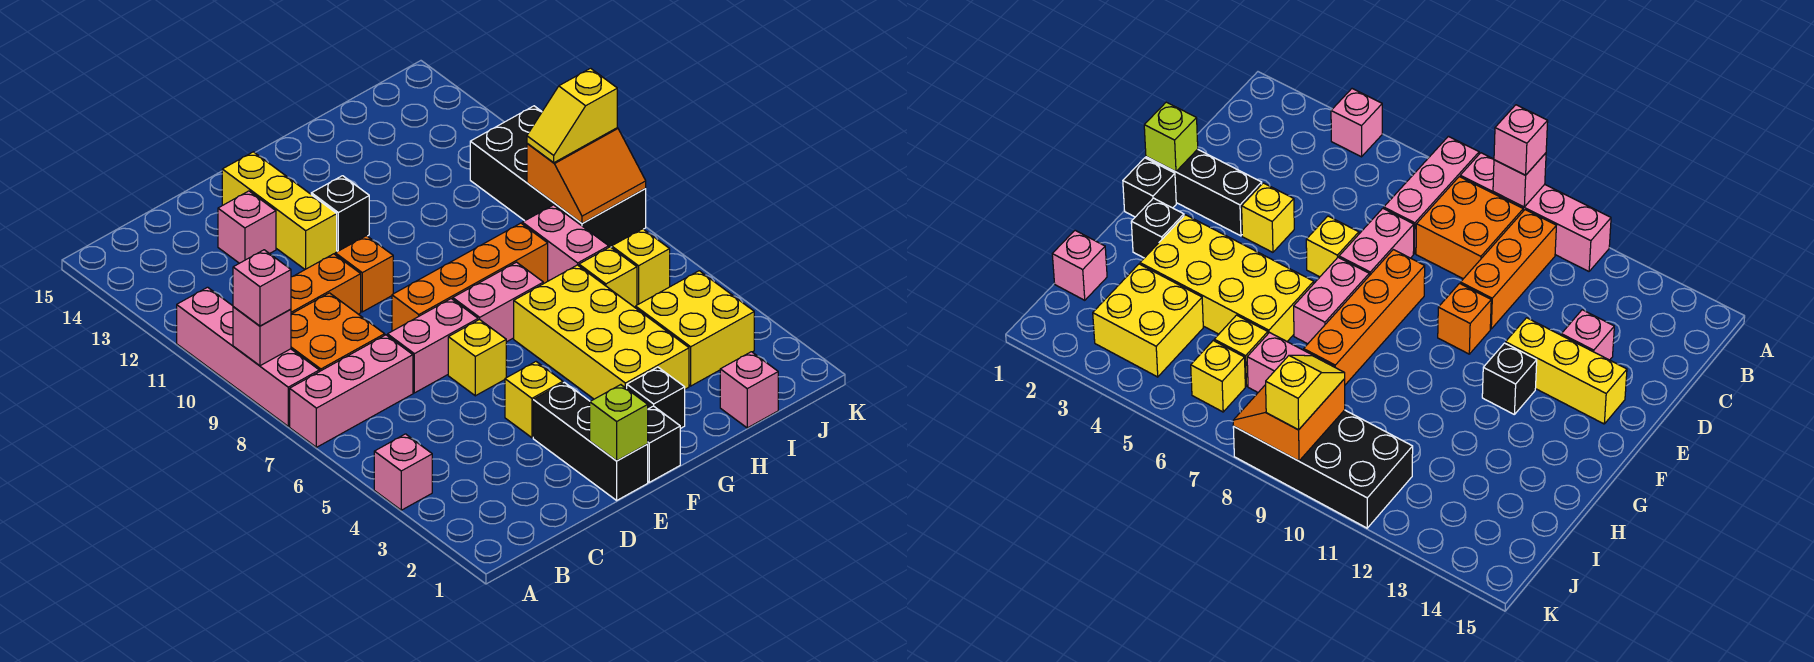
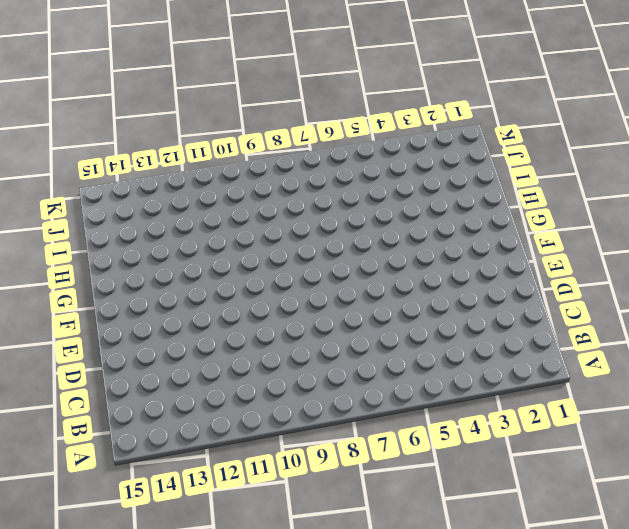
none -> pink 1x1 brick [374,434,432,510]
none -> pink 1x3 brick [290,335,413,447]
none -> pink 1x4 brick [177,287,319,426]

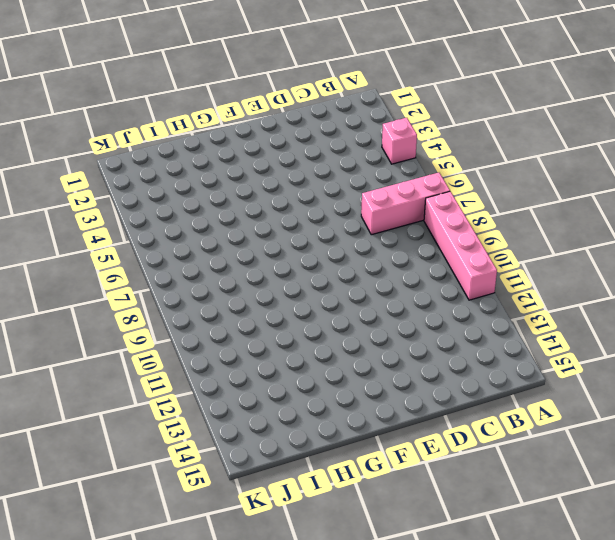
none -> orange 2x2 brick [291,293,385,372]
none -> orange 1x3 brick [291,254,361,314]
none -> pink 1x2 brick [388,299,478,393]

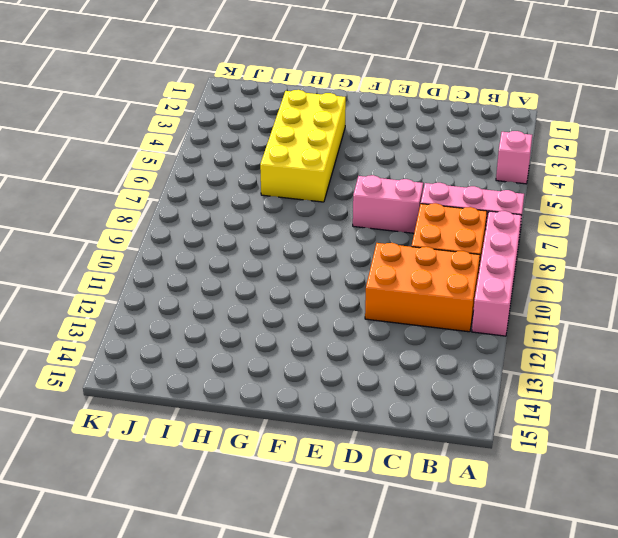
orange 2x3 brick [365,243,480,332] -> orange 1x3 brick [291,254,361,314]
none -> pink 1x1 brick [218,191,276,263]
none -> black 1x3 brick [533,382,648,500]
none -> yellow 1x1 brick [505,362,563,438]

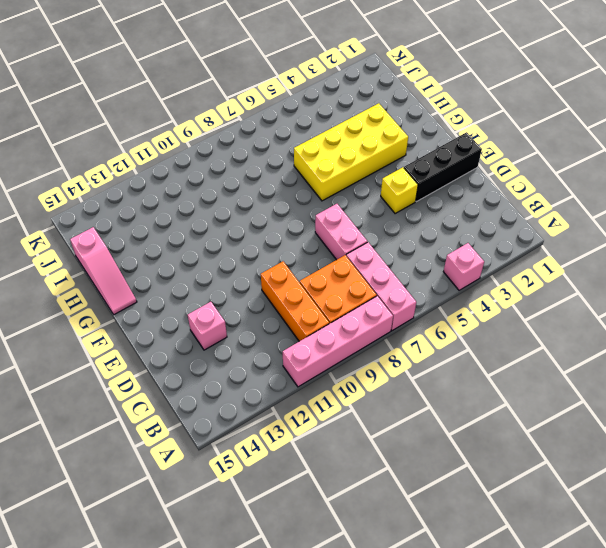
pink 1x3 slope [70,227,137,315] -> none
none -> yellow 1x1 brick [448,319,506,396]
none -> orange 1x4 brick [392,223,548,331]
none -> orange 1x1 brick [335,236,393,312]

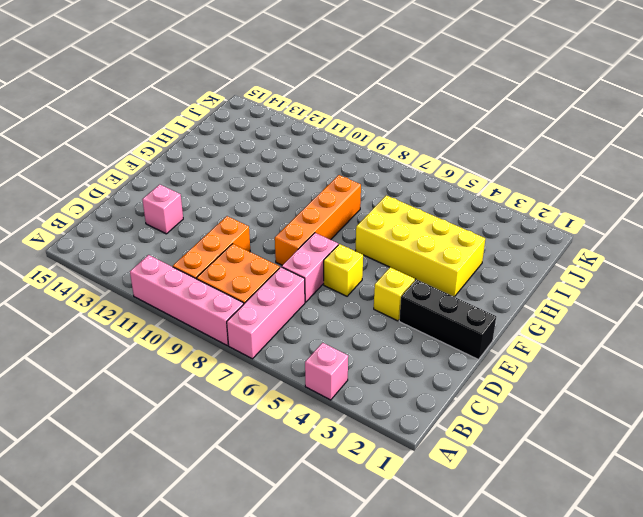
none -> orange 1x1 brick [335,236,393,312]
none -> yellow 1x3 brick [222,152,337,269]
none -> black 1x1 brick [648,406,680,482]

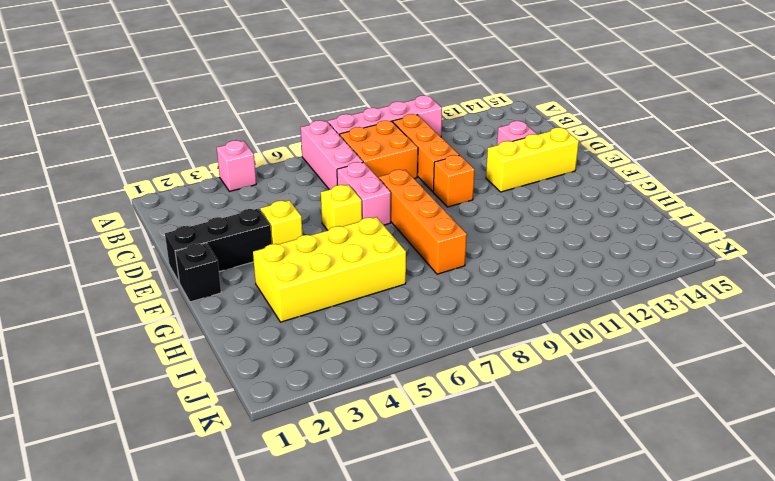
none -> pink 1x2 brick [453,262,543,342]
none -> black 1x1 brick [311,176,369,251]
none -> black 1x1 brick [627,367,685,429]

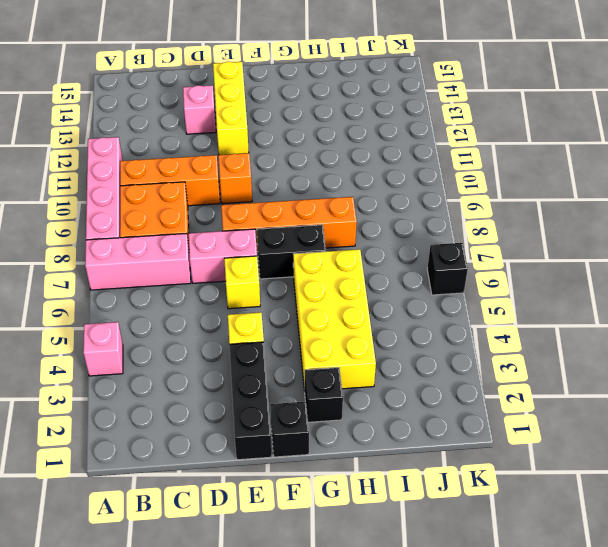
black 1x2 brick [257,225,326,279] -> pink 1x2 brick [453,262,543,342]
black 1x1 brick [427,243,468,295] -> black 1x1 brick moved to [311,176,369,251]
none -> pink 1x1 brick [720,352,778,428]
none -> yellow 2x2 brick [636,271,754,386]
none -> yellow 1x1 brick [579,247,637,307]

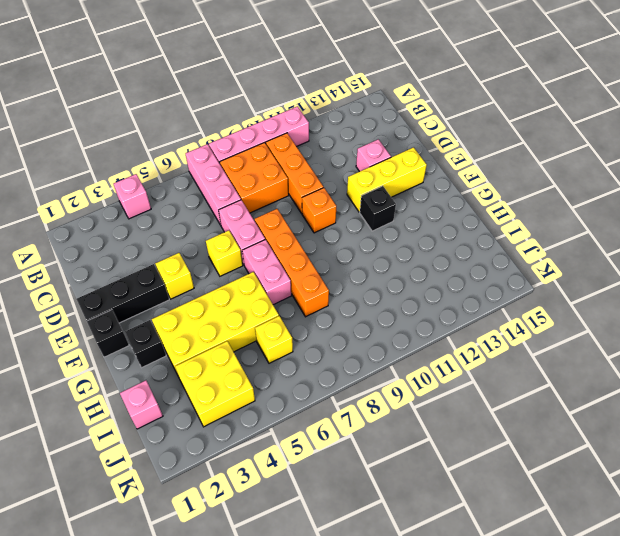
none -> pink 1x2 brick [522,205,609,281]
none -> yellow 1x1 brick [612,229,670,304]
none -> black 2x4 brick [470,106,646,247]

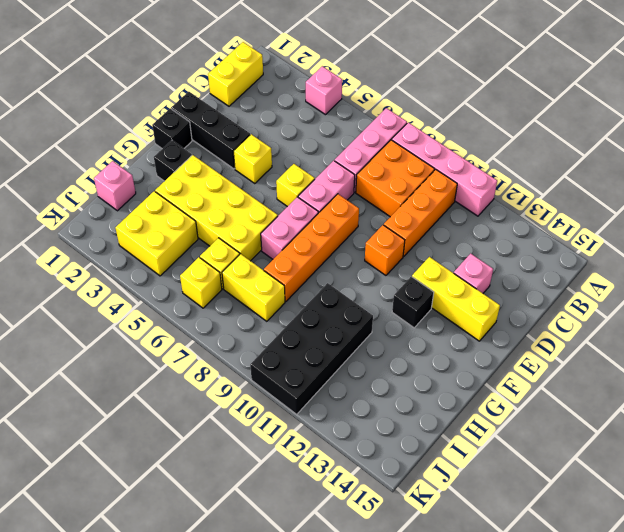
yellow 1x2 brick [208,42,263,106] -> none
black 2x4 brick [250,283,373,414] -> black 2x4 brick turned to [470,106,646,247]
yellow 1x2 brick [222,254,285,321] -> pink 1x2 brick [522,205,609,281]
none -> pink 1x1 brick [233,307,291,366]
none -> lime 1x1 brick [590,385,648,461]
none -> orange 2x2 slope [527,128,646,223]

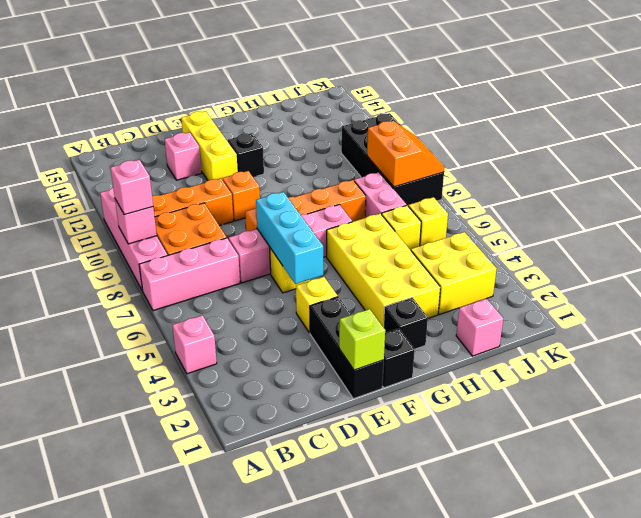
cyan 1x3 brick [256,192,323,284] -> none
orange 2x2 slope [367,121,444,187] -> orange 2x2 slope turned to [527,128,646,223]
none -> yellow 1x2 slope [527,68,617,163]

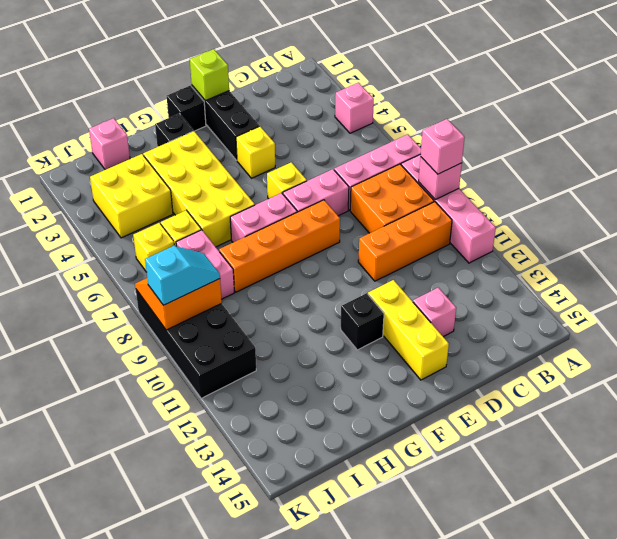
cyan 1x2 slope [145,246,220,305] -> yellow 1x2 slope [527,68,617,163]
none -> orange 1x1 brick [335,236,393,312]

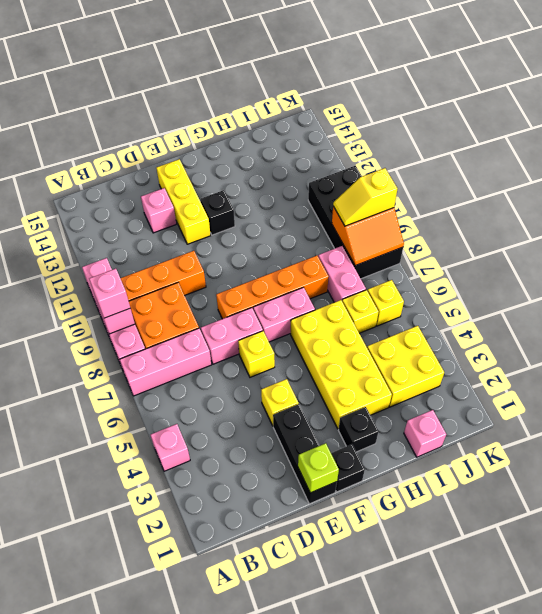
none -> orange 1x1 brick [335,236,393,312]

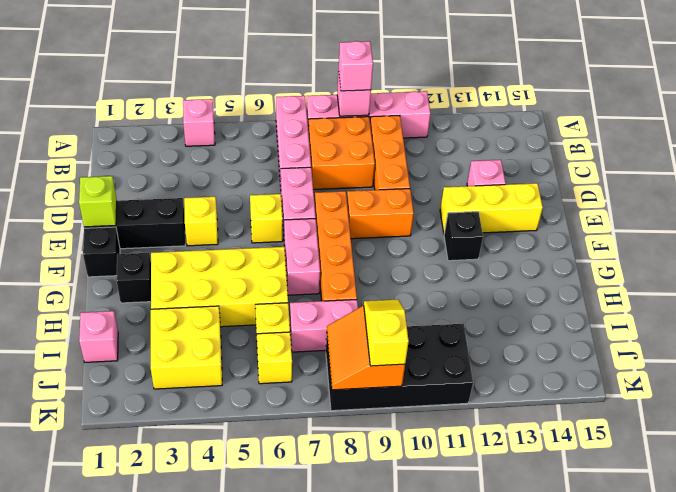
orange 1x2 brick [347,189,414,239] -> orange 1x1 brick [335,236,393,312]

